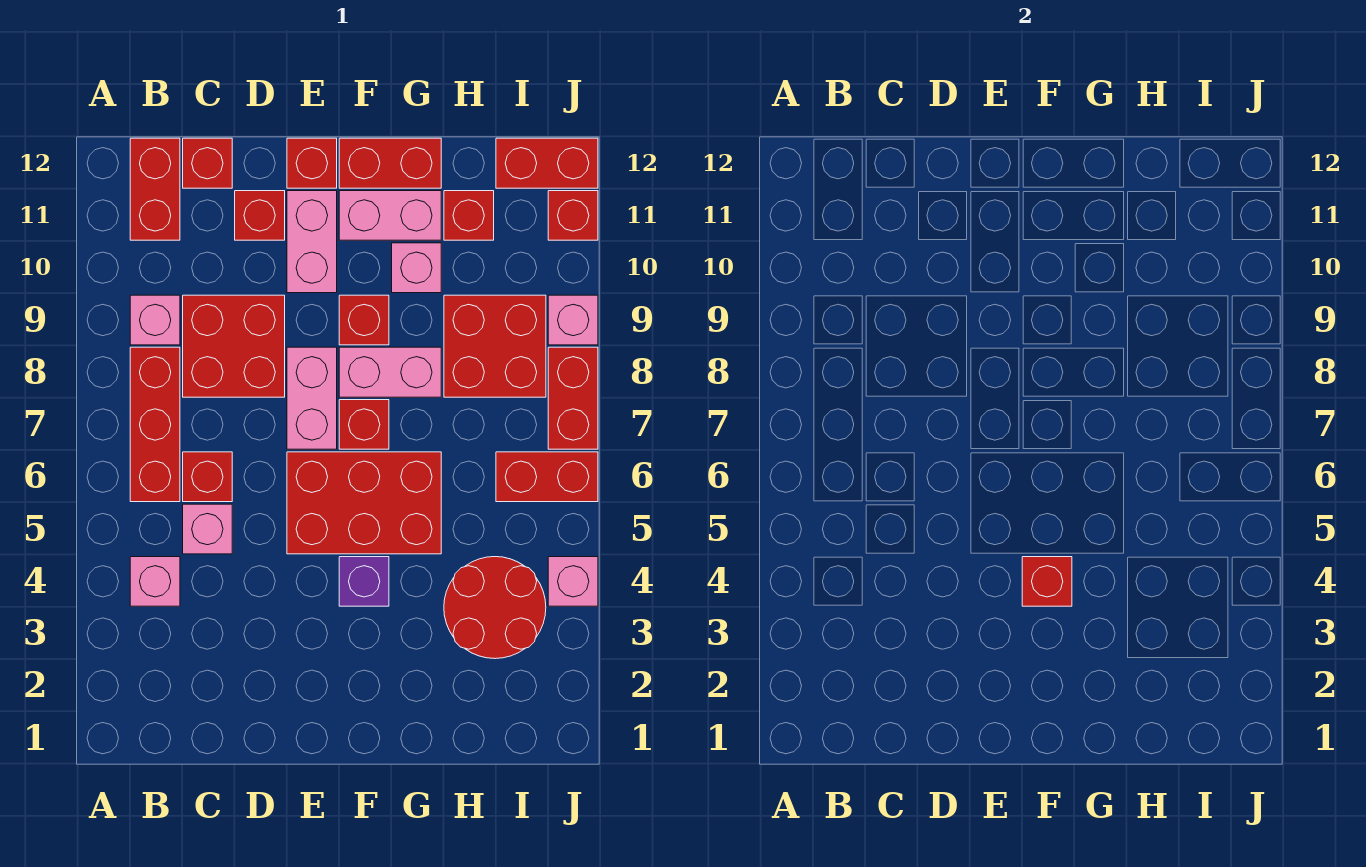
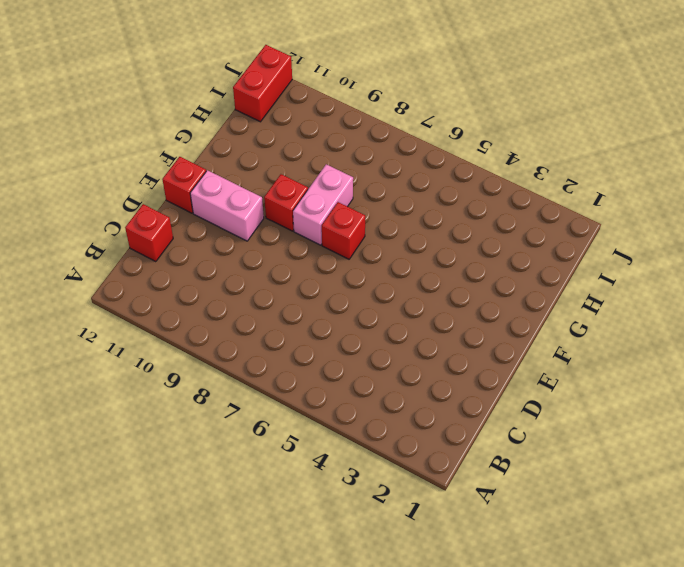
none -> pink 1x1 brick [130,557,180,606]
none -> red 1x3 brick [130,347,180,502]
none -> pink 1x1 brick [130,295,180,345]
none -> red 1x2 brick [130,138,180,240]

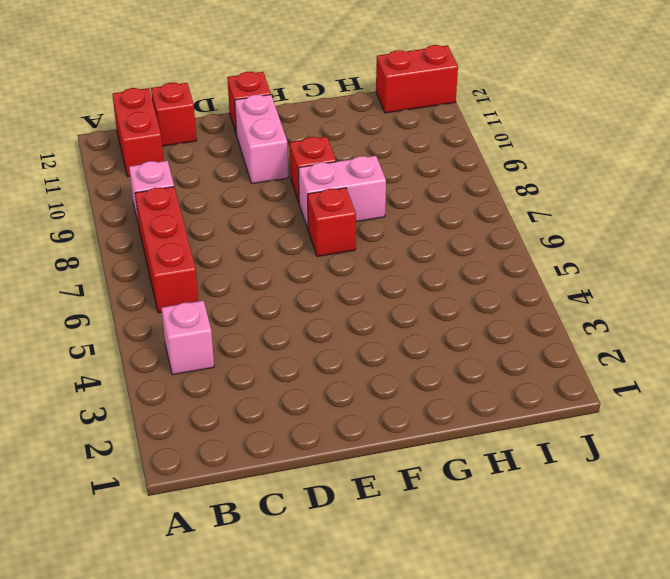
none -> pink 1x1 brick [183,504,232,554]
none -> red 1x1 brick [183,452,232,502]
none -> red 2x2 brick [183,295,285,397]
none -> red 1x1 brick [235,191,285,240]

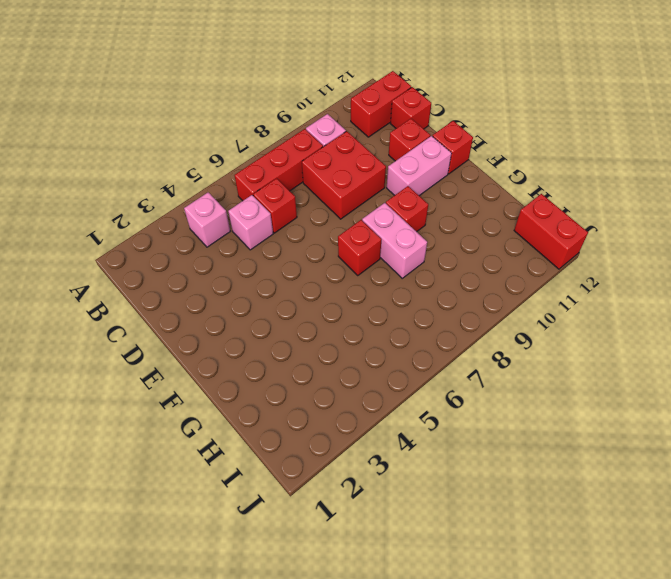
none -> red 2x3 brick [287,452,441,554]
none -> pink 1x2 brick [287,347,337,449]
none -> purple 1x1 brick [339,557,389,606]
none -> pink 1x2 brick [339,191,441,240]

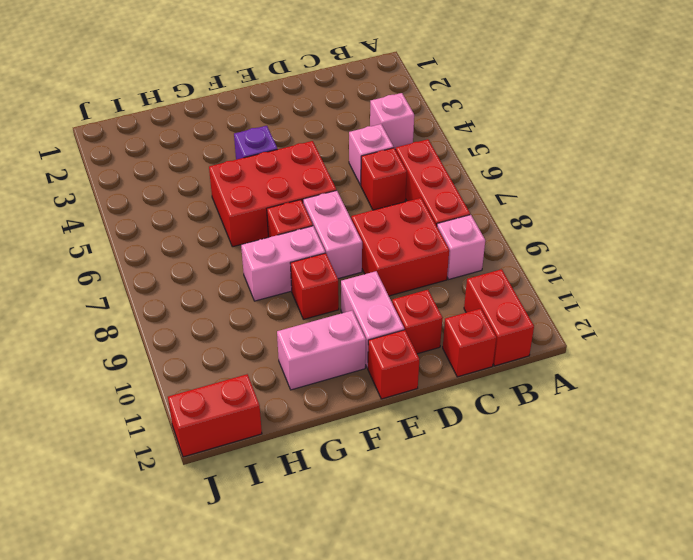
none -> red 1x2 brick [339,138,441,188]
none -> pink 1x1 brick [392,243,441,293]
none -> red 2x2 round brick [444,557,546,659]
none -> red 2x2 brick [444,295,546,397]

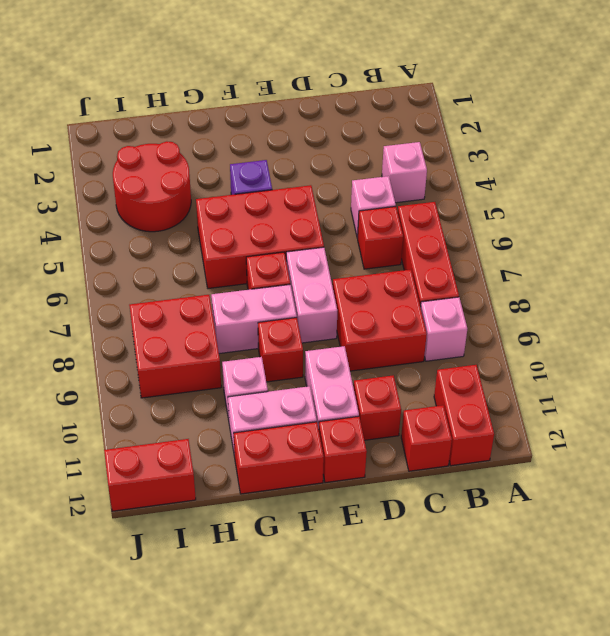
none -> red 1x1 brick [444,191,494,240]
none -> red 1x2 brick [496,452,598,502]
none -> pink 1x1 brick [548,557,598,606]
none -> red 1x2 brick [548,347,598,449]

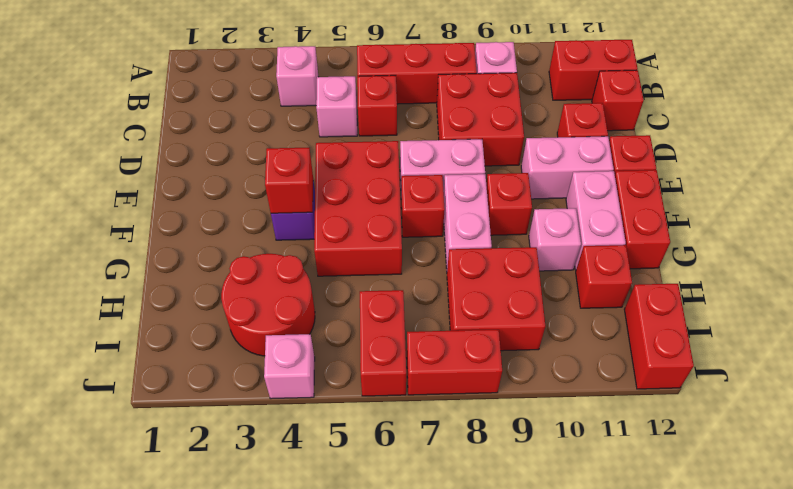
none -> pink 1x1 brick [548,295,598,345]
none -> red 1x1 brick [548,191,598,240]

